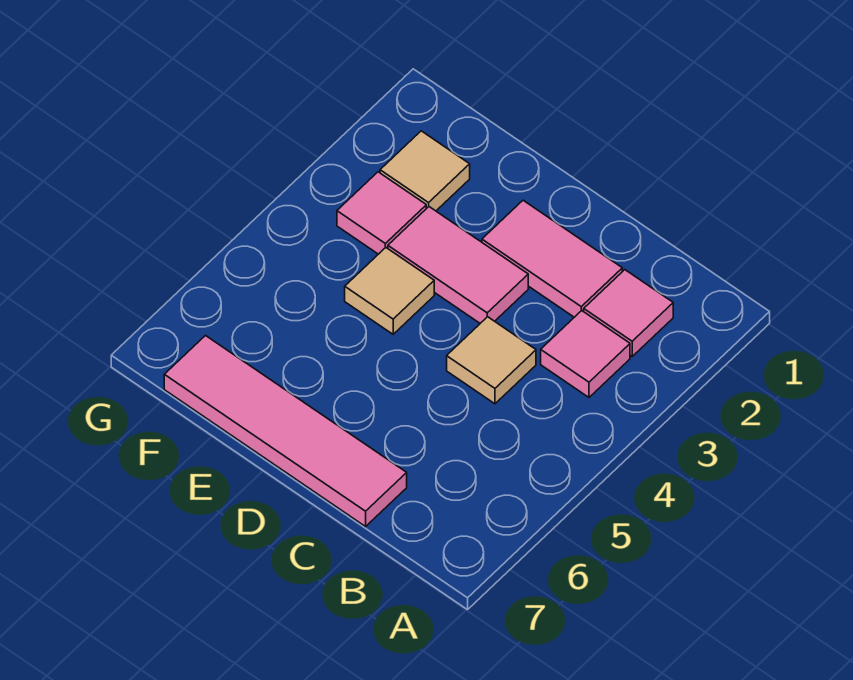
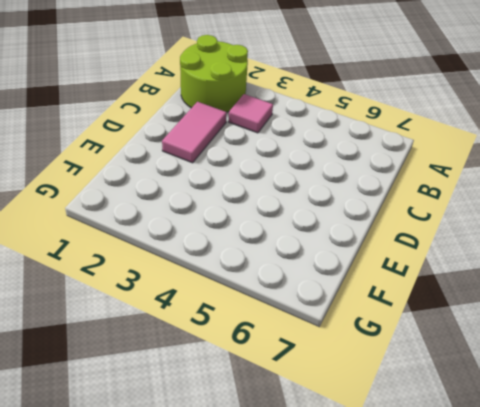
lime 2x2 round brick [180,35,248,112] -> pink 1x1 tile [584,270,673,356]
none -> tan 1x1 tile [447,317,536,404]
none -> pink 1x4 tile [164,336,407,527]

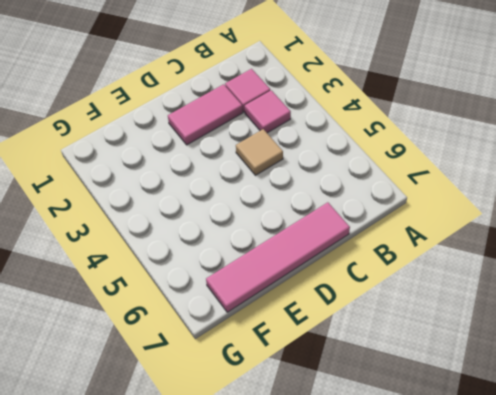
none -> pink 1x2 tile [388,207,528,323]
none -> tan 1x1 tile [345,248,434,334]

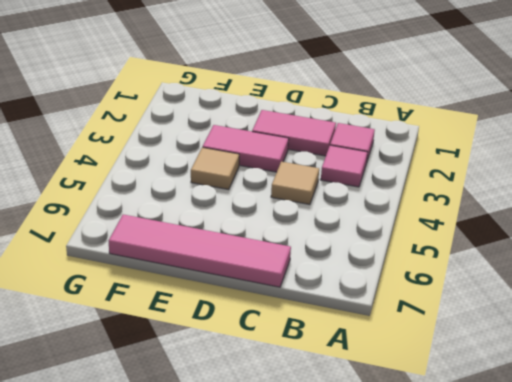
none -> tan 1x1 tile [380,131,470,211]
none -> pink 1x1 tile [337,172,426,254]

